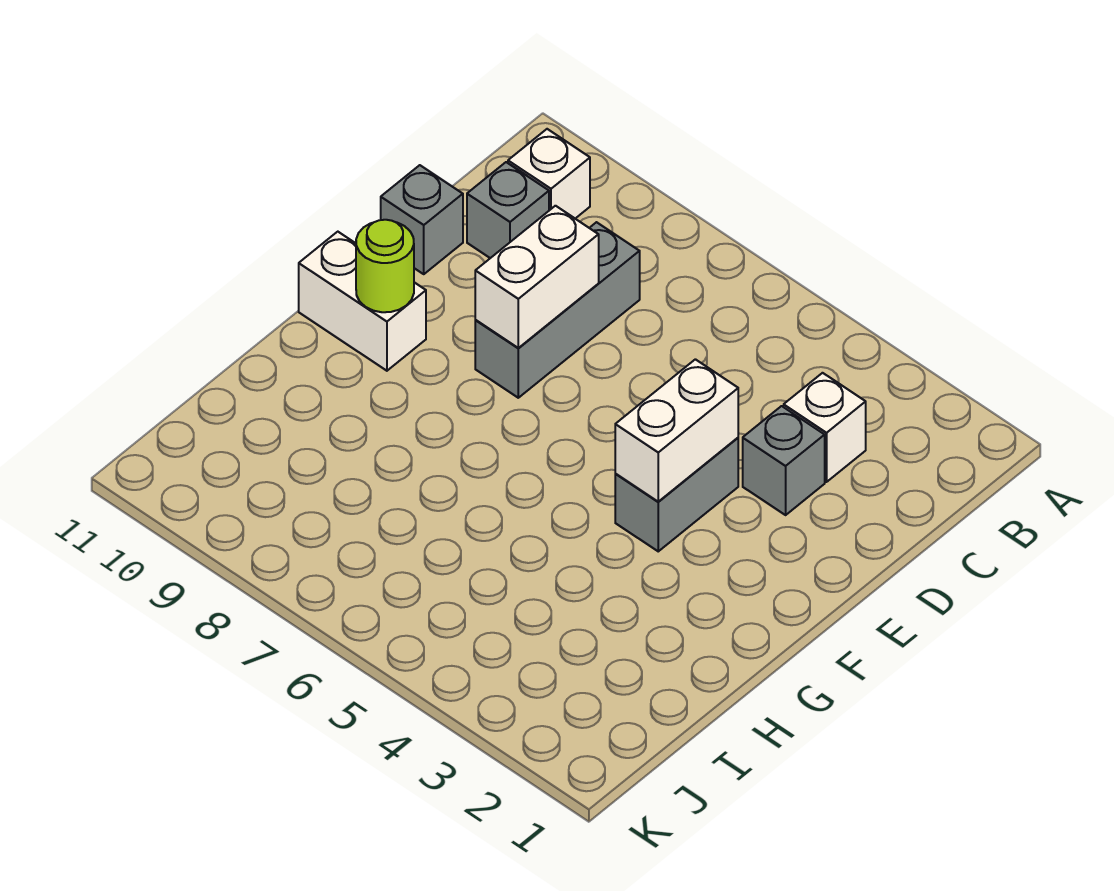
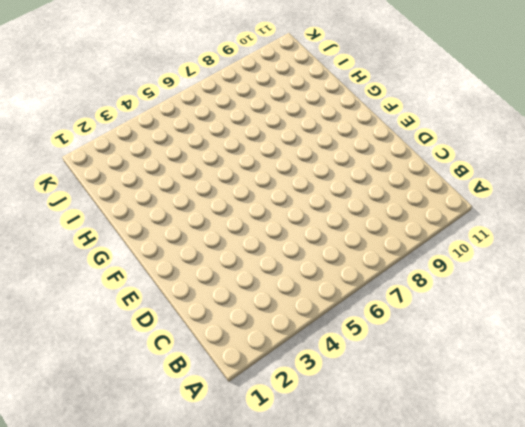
none -> white 1x1 brick [508,129,590,218]
none -> white 1x1 brick [784,373,866,482]

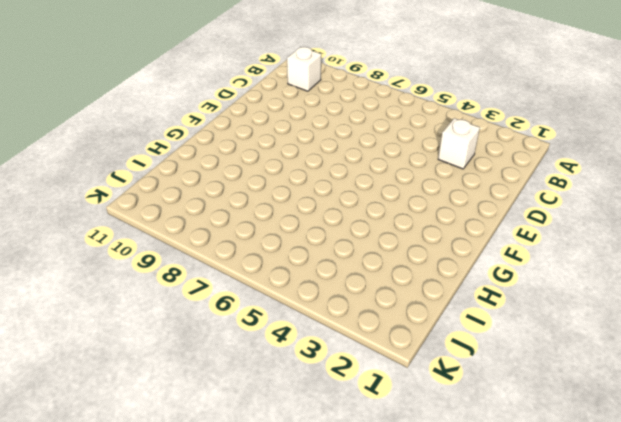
none -> grey 1x3 brick [475,222,640,398]
none -> grey 1x1 brick [467,162,549,258]

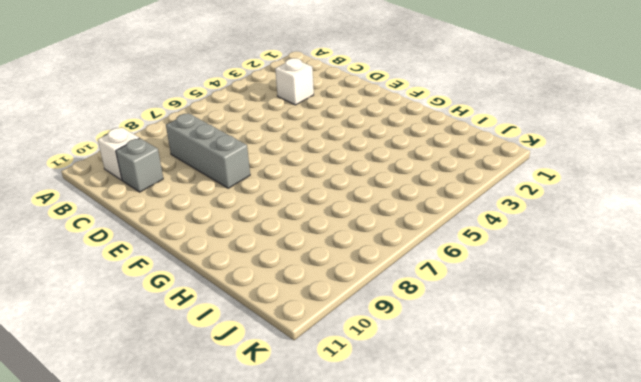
none -> grey 1x1 brick [743,406,825,515]
none -> grey 1x1 brick [381,165,463,274]

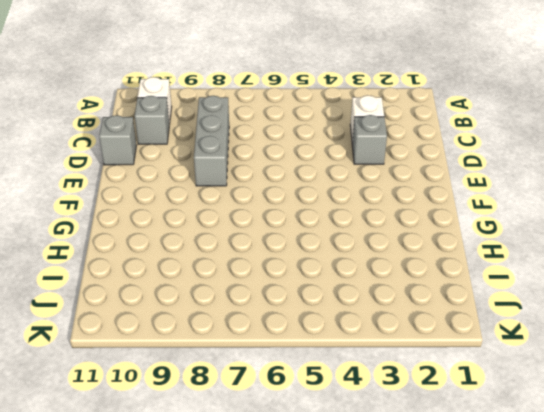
none -> grey 1x2 brick [615,438,738,551]
none -> white 1x2 brick [299,232,426,371]

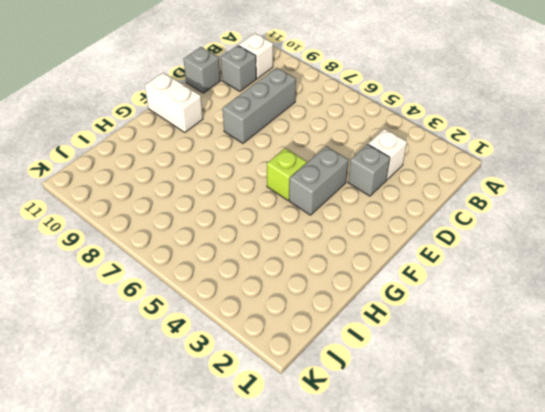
lime 1x1 brick [267,148,307,200] -> none
none -> white 1x2 brick [475,206,599,348]
none -> white 1x2 brick [615,359,738,502]

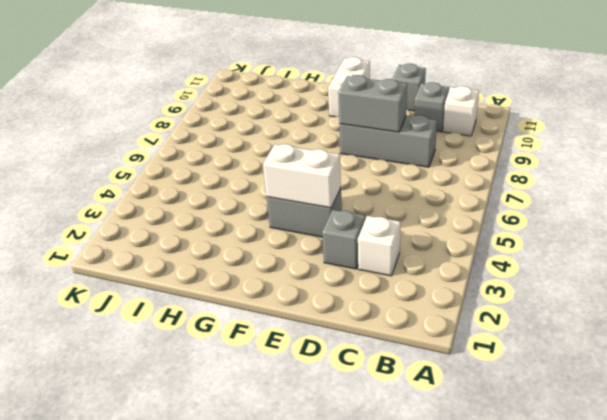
grey 1x2 brick [338,75,407,132] -> white 1x2 brick [475,206,599,348]
none -> lime 1x1 round brick [356,220,414,312]

